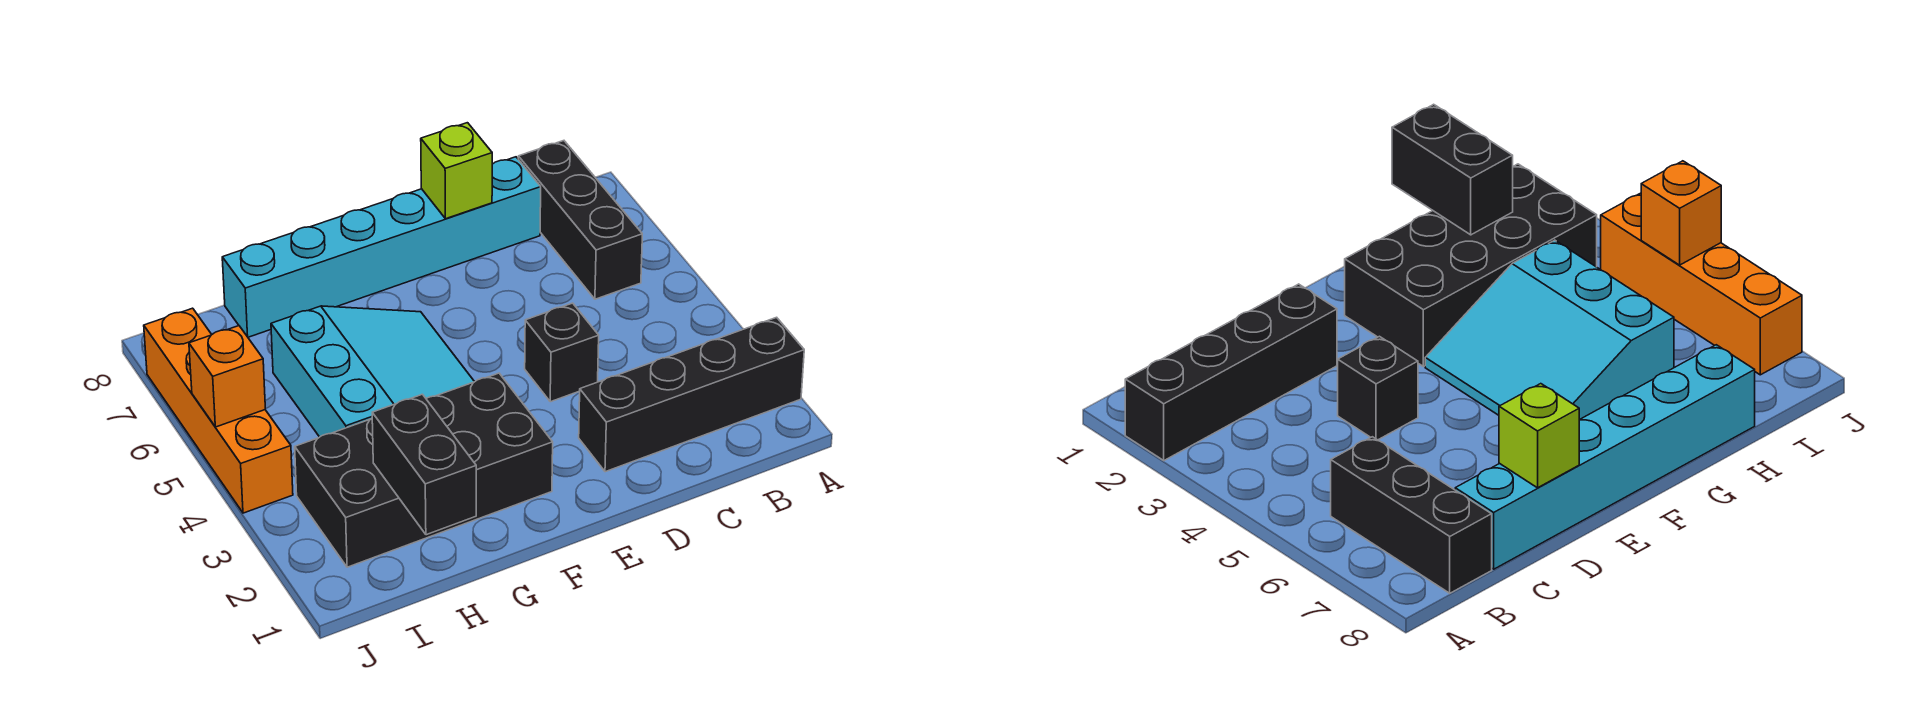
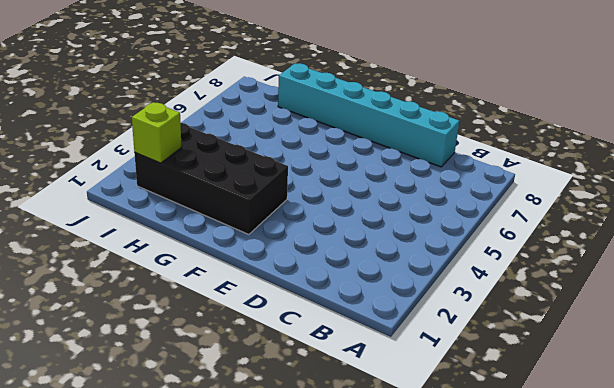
lime 1x1 brick [132,102,182,163] -> lime 1x1 brick moved to [421,123,492,219]
none -> black 1x4 brick [579,317,804,472]
none -> black 1x3 brick [518,141,642,299]

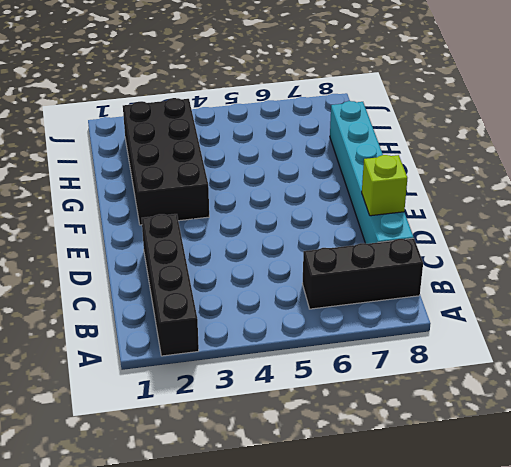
none -> black 1x1 brick [525,303,599,402]
none -> cyan 3x3 slope [271,306,474,437]

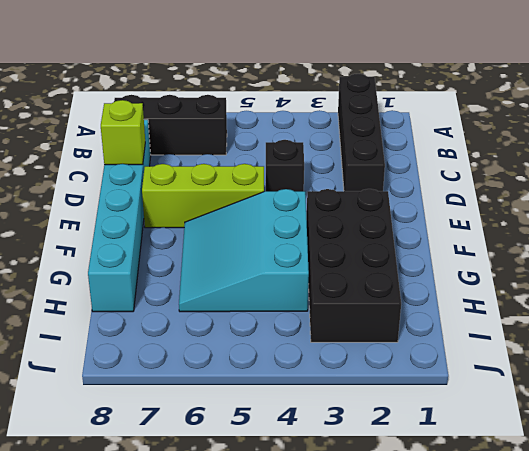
lime 1x3 brick [142,164,264,228] -> none
cyan 3x3 slope [179,189,309,312] -> cyan 3x3 slope turned to [271,306,474,437]
none -> orange 1x4 brick [144,308,293,513]
none -> black 1x2 brick [372,394,476,535]

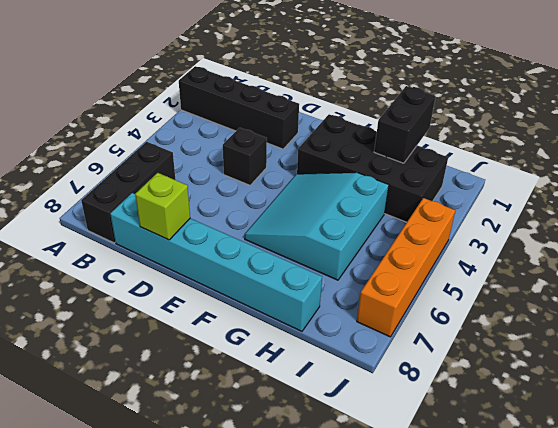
none -> orange 1x1 brick [189,326,265,427]

